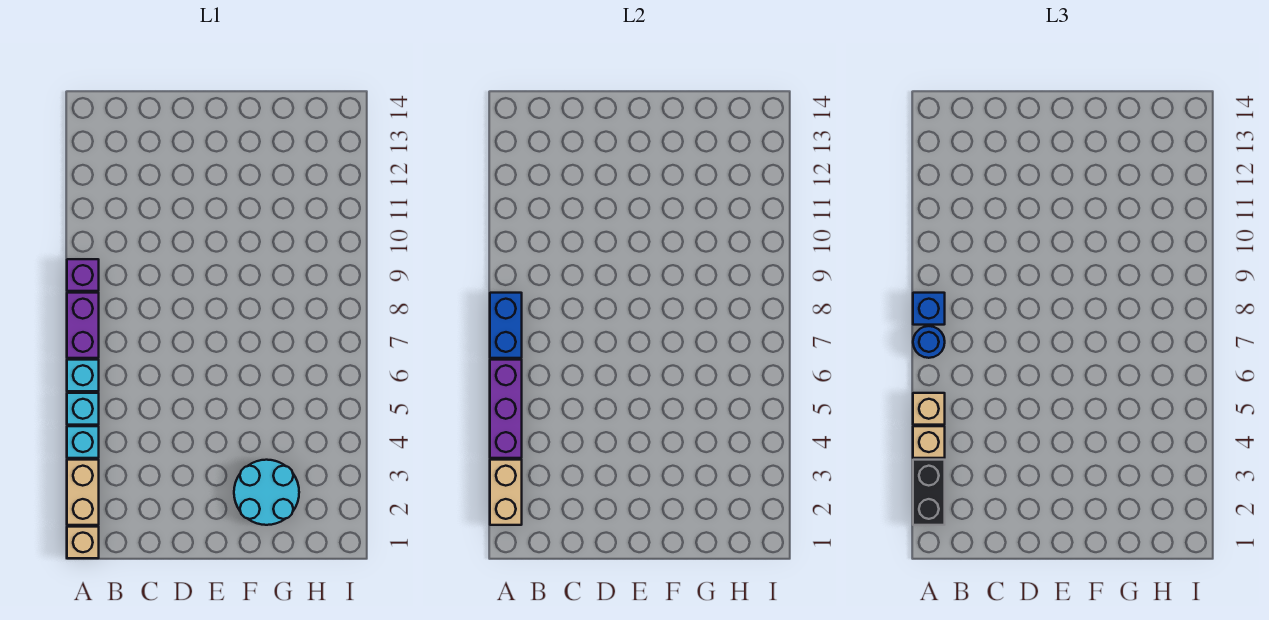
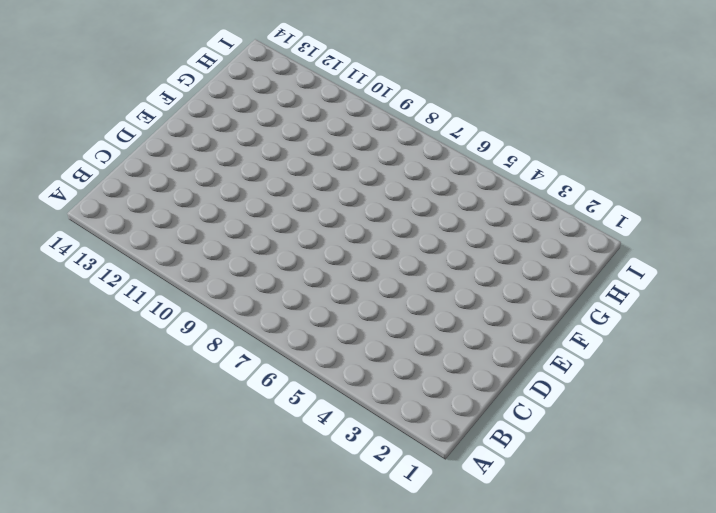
none -> tan 1x1 brick [67,527,99,558]
none -> tan 1x2 brick [67,460,99,525]
none -> cyan 1x1 brick [67,426,99,458]

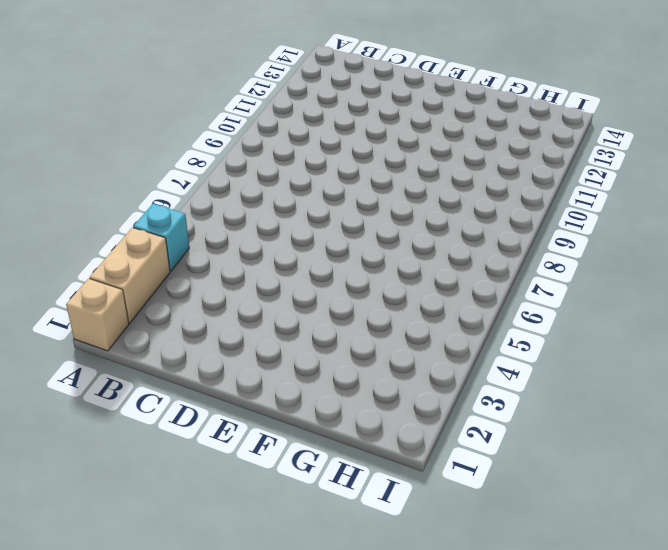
none -> cyan 1x1 brick [67,393,99,425]
none -> cyan 1x1 brick [67,360,99,391]
none -> purple 1x2 brick [67,293,99,358]

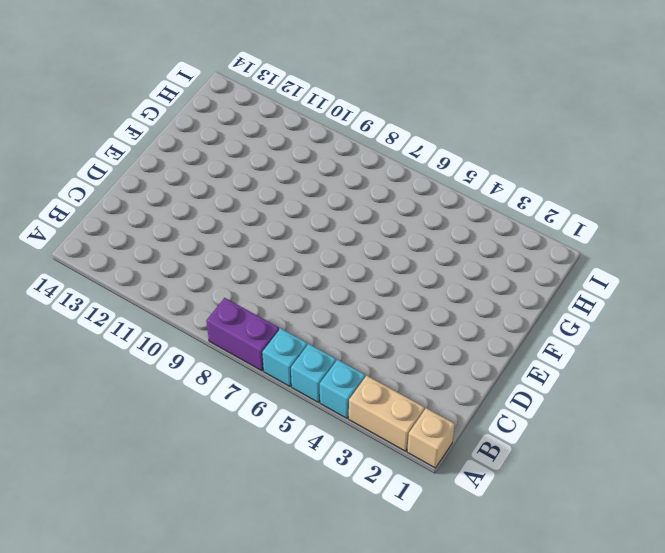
none -> purple 1x1 brick [67,259,99,291]
none -> cyan 2x2 round brick [234,460,299,525]
none -> tan 1x2 brick [490,460,522,525]

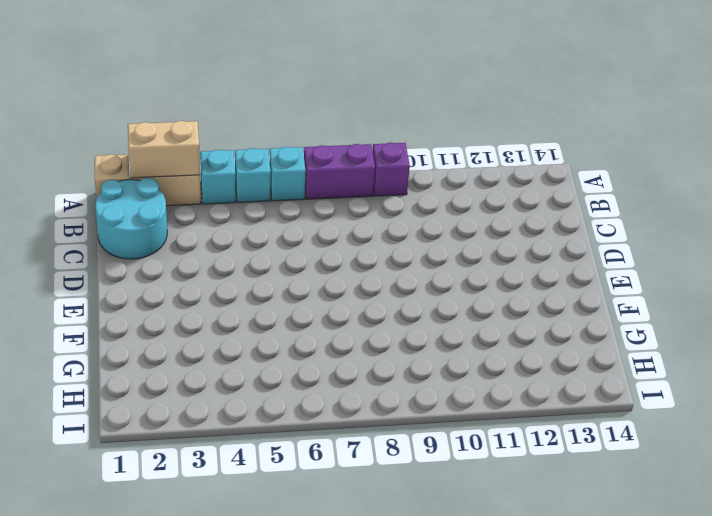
cyan 2x2 round brick [95,178,167,259] -> cyan 2x2 round brick moved to [234,460,299,525]
none -> purple 1x3 brick [490,360,522,458]
none -> blue 1x2 brick [490,293,522,358]
none -> black 1x2 brick [913,460,945,525]

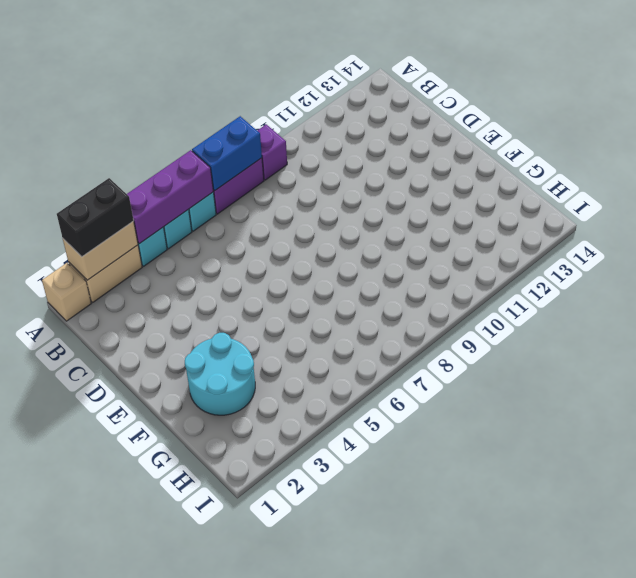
none -> tan 1x1 brick [913,426,945,458]
none -> tan 1x1 brick [913,393,945,425]
none -> blue 1x1 round brick [913,326,945,358]

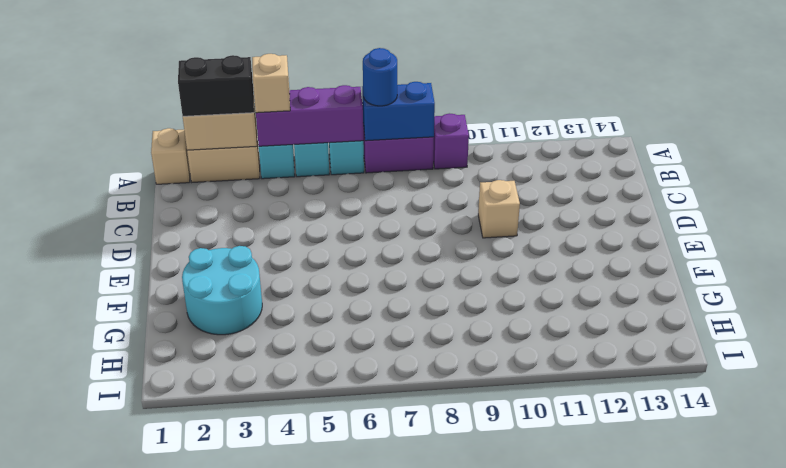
tan 1x1 brick [478,180,520,238] -> tan 1x1 brick moved to [913,393,945,425]
none -> blue 1x1 brick [913,293,945,325]

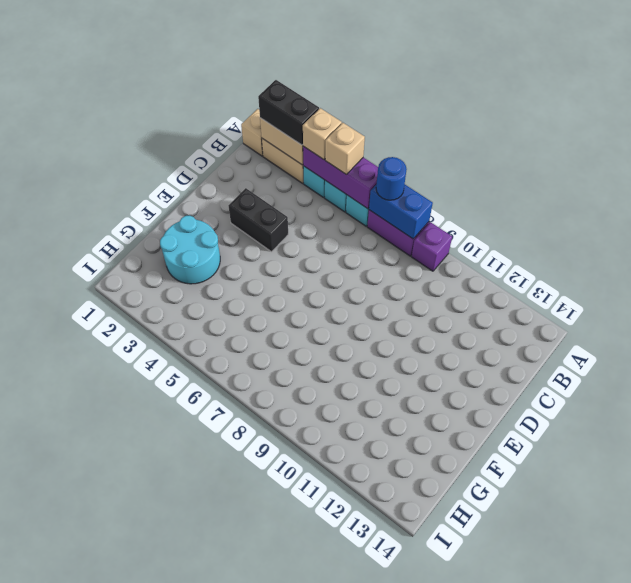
black 1x2 brick [229,188,288,252] -> none
none -> blue 1x1 brick [913,293,945,325]

